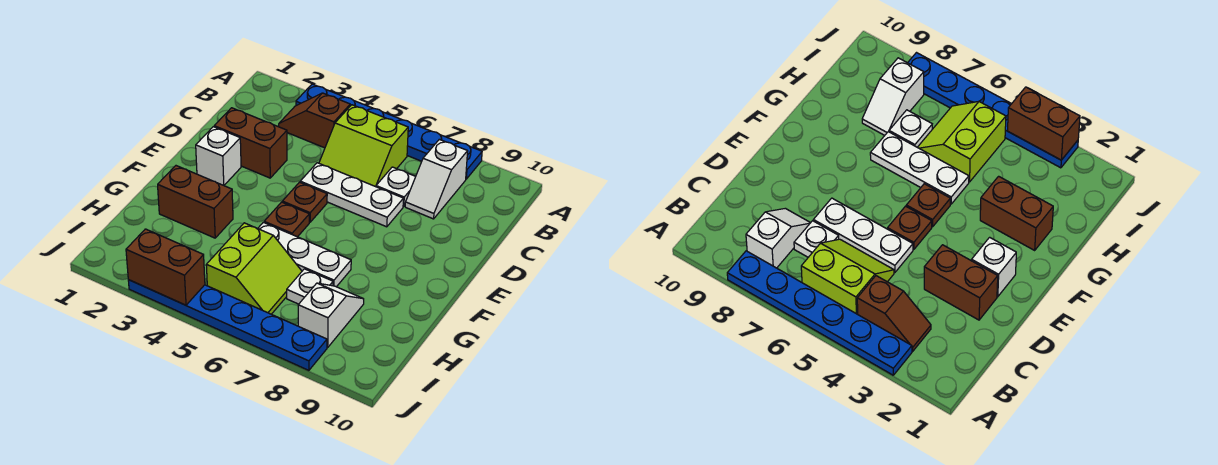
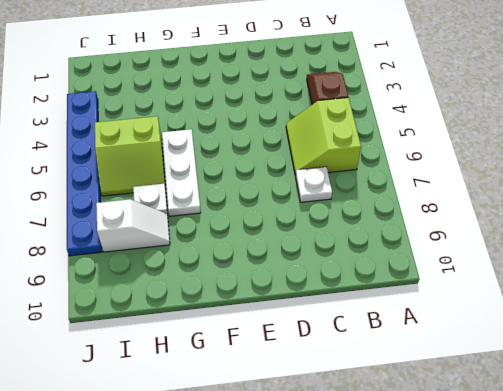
none -> blue 1x6 plate [296,84,482,179]
none -> white 1x2 slope [405,139,468,219]
none -> brown 1x2 brick [214,108,287,178]

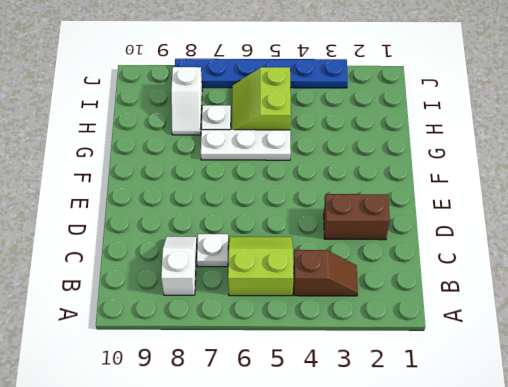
none -> blue 1x6 plate [296,84,482,179]
none -> white 1x3 plate [300,163,403,227]
none -> white 1x1 brick [196,127,241,185]

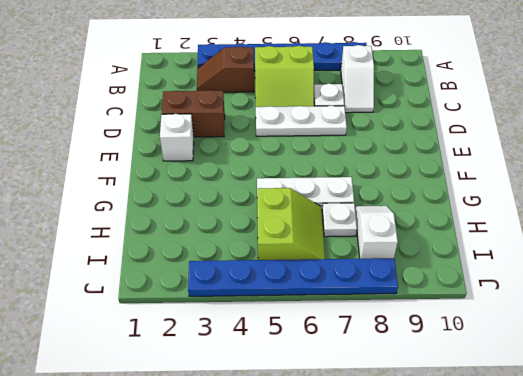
none -> brown 1x1 plate [282,182,327,222]
none -> brown 1x1 plate [264,202,309,237]
none -> brown 1x2 brick [158,166,233,238]

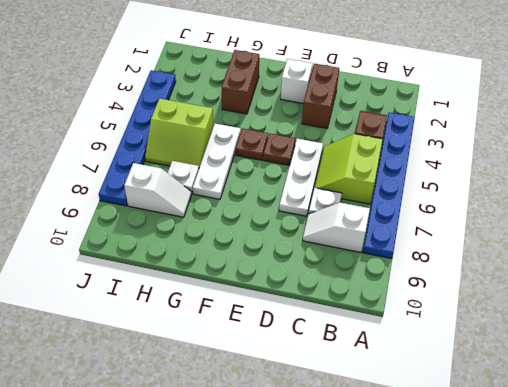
none -> brown 1x2 brick [126,229,205,305]

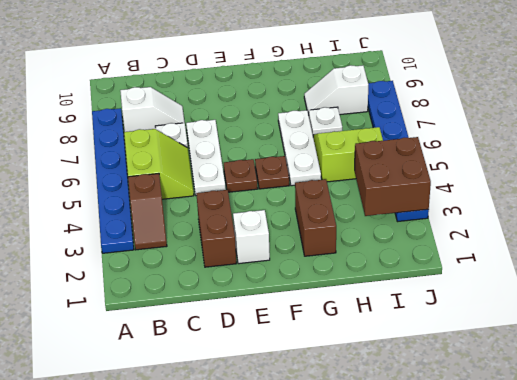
brown 2x2 brick [355,137,431,216] -> brown 1x2 brick [126,229,205,305]

